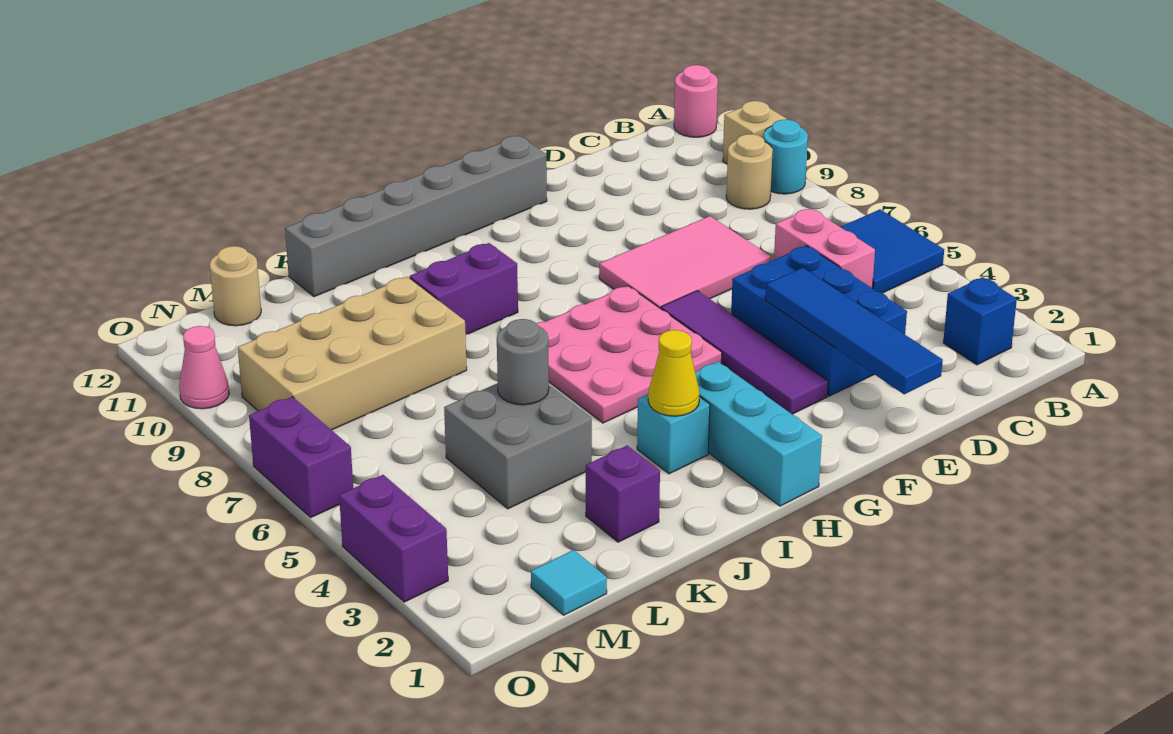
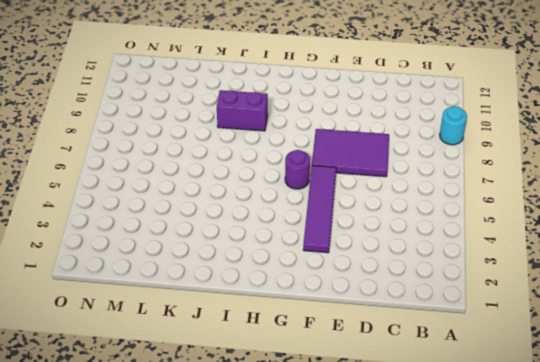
purple 2x3 tile [312,129,389,177] -> pink 2x3 tile [599,216,771,309]
purple 1x1 round brick [285,150,310,189] -> pink 3x3 plate [536,286,722,423]
none -> blue 2x2 tile [841,209,944,293]
none -> tan 1x1 brick [723,101,786,164]
none -> pink 1x1 round brick [674,65,718,137]

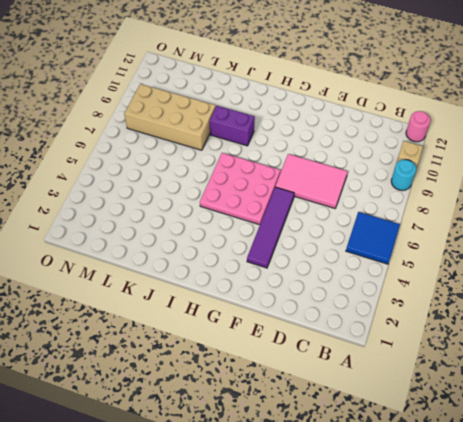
none -> blue 1x1 brick [943,277,1017,365]
none -> tan 1x1 round brick [726,134,773,209]
none -> pink 1x2 brick [774,208,875,288]

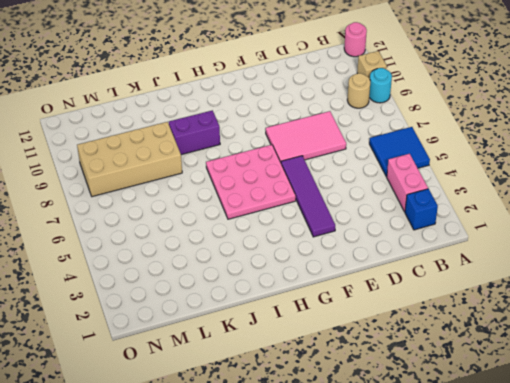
pink 1x2 brick [387,154,428,212] -> pink 1x2 brick moved to [774,208,875,288]
none -> blue 2x3 brick [731,246,907,396]
none -> grey 1x6 brick [285,136,547,297]
none -> cyan 1x3 brick [695,362,822,506]

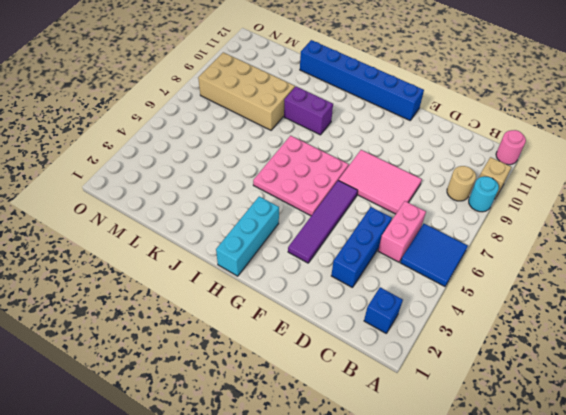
blue 1x3 brick [331,207,392,288] -> blue 2x3 brick [731,246,907,396]
blue 1x6 brick [300,40,424,120] -> grey 1x6 brick [285,136,547,297]
none -> cyan 1x1 brick [637,394,710,474]
none -> purple 1x1 brick [586,446,660,542]
none -> grey 2x2 brick [444,383,592,509]

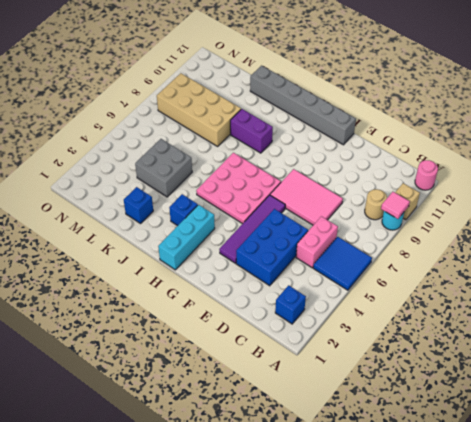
pink 1x1 tile [381,192,410,219] -> none
blue 1x1 brick [169,194,198,226] -> cyan 1x1 brick [637,394,710,474]
blue 1x1 brick [124,187,153,224] -> purple 1x1 brick [586,446,660,542]
none -> cyan 1x1 tile [531,550,607,615]
none -> tan 1x1 round brick [210,246,261,326]
none -> purple 1x2 brick [339,475,448,602]

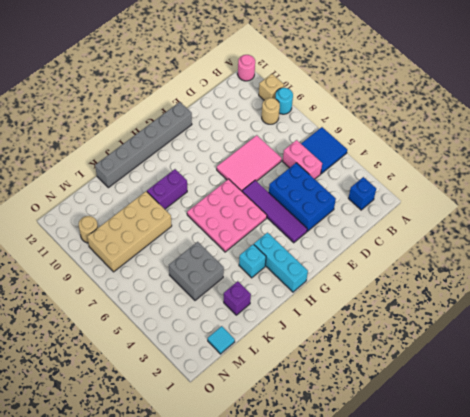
tan 1x1 round brick [79,216,98,243] -> tan 1x1 round brick moved to [210,246,261,326]
none -> purple 1x2 brick [339,475,448,602]
none -> purple 1x2 brick [249,397,353,517]
none -> pink 1x1 cone [179,326,229,409]

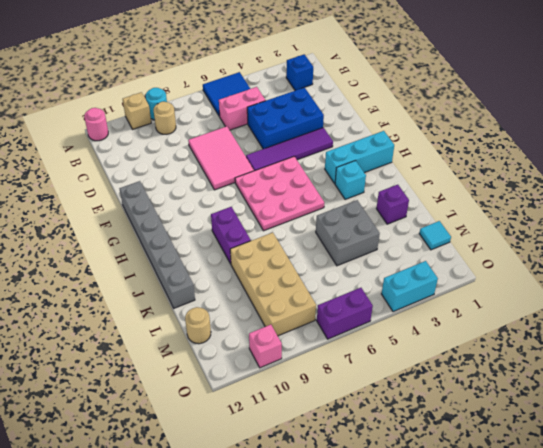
cyan 1x2 brick [382,261,438,312] -> purple 1x2 brick [339,475,448,602]
pink 1x1 brick [249,325,282,368] -> pink 1x1 cone [179,326,229,409]
none -> blue 1x4 tile [766,268,943,394]
none -> yellow 1x1 cone [648,330,700,416]
none -> grey 1x1 round brick [497,319,549,405]

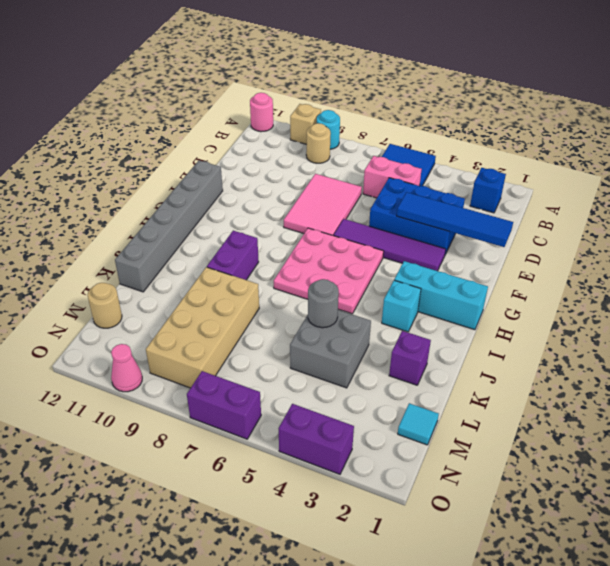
none -> yellow 1x1 cone [648,330,700,416]

